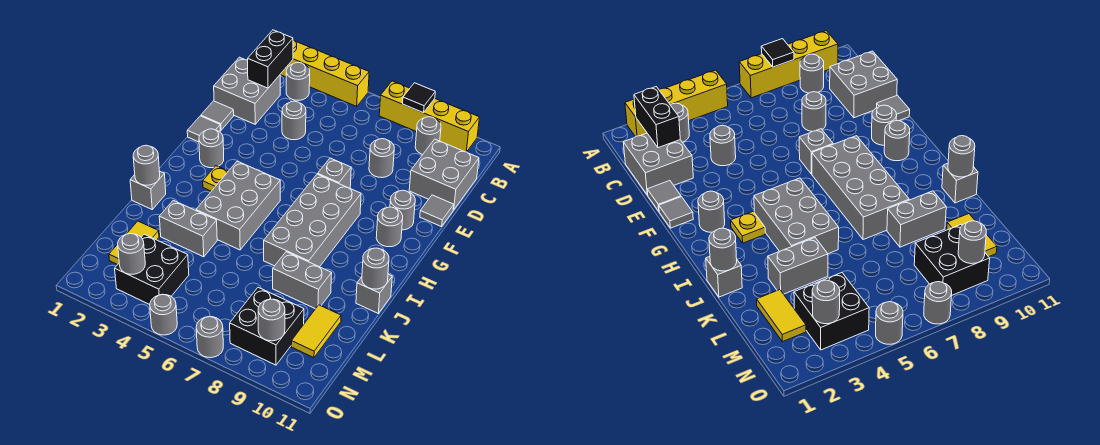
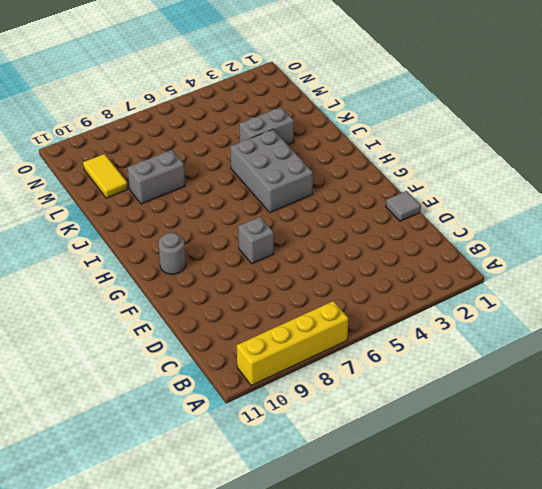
none -> yellow 1x4 brick [280,40,369,106]
none -> grey 1x1 round brick [286,62,310,100]
none -> grey 1x1 round brick [415,117,441,155]
none -> grey 2x2 brick [214,57,280,124]

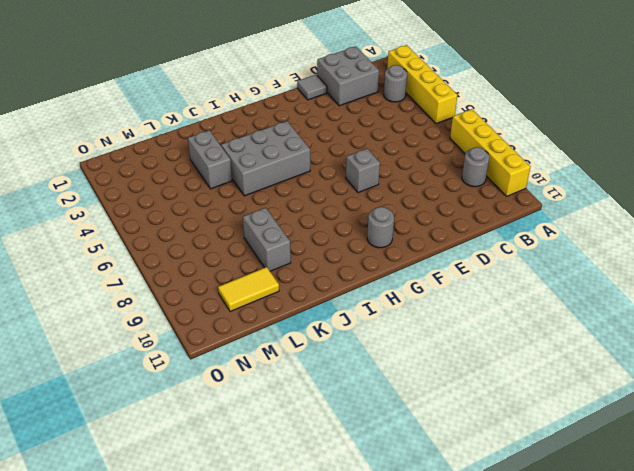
none -> grey 2x2 brick [409,139,479,210]
none -> grey 1x1 round brick [282,101,306,140]
none -> grey 1x1 round brick [369,139,394,178]
none -> grey 1x1 tile [420,195,454,227]

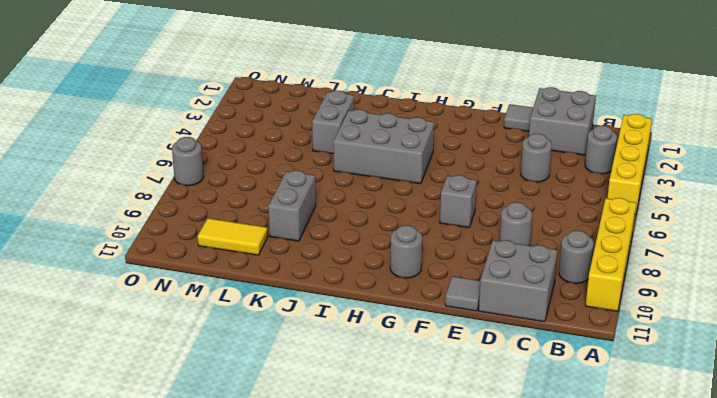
none -> grey 1x1 tile [187,116,220,142]
none -> grey 1x1 round brick [390,190,415,230]
none -> grey 1x1 round brick [199,129,224,168]
none -> grey 2x4 brick [264,174,361,267]

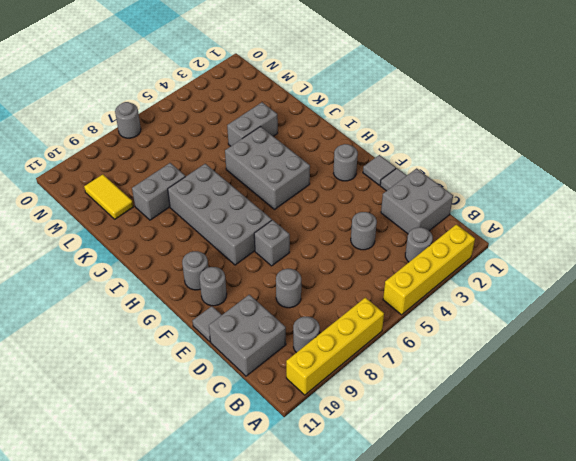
none -> yellow 1x1 plate [203,166,228,191]
none -> grey 1x1 brick [130,171,166,209]
none -> grey 1x1 brick [356,274,392,313]
none -> yellow 1x2 tile [109,221,159,265]

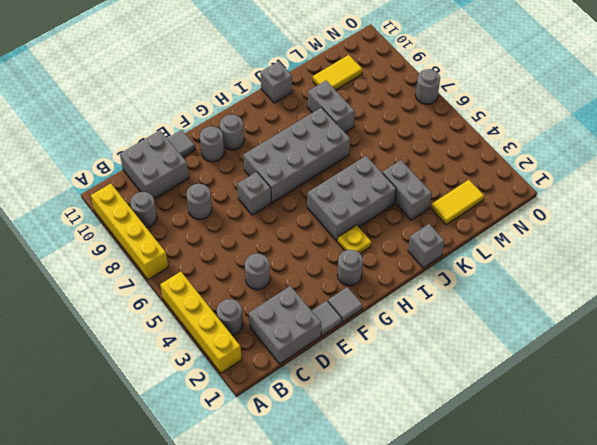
none -> black 2x2 brick [115,234,189,305]
none -> black 2x2 brick [230,287,304,365]
none -> grey 1x1 round brick [150,294,177,335]
none -> black 1x1 tile [403,83,435,113]

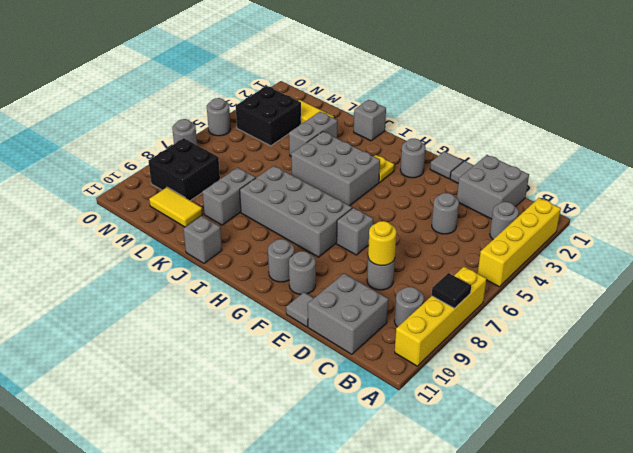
yellow 1x1 round brick [368,221,396,266] -> none
none -> black 1x2 brick [248,30,293,88]
none -> grey 1x1 round brick [133,145,160,185]
none -> grey 1x1 round brick [362,248,389,289]
none -> grey 1x1 round brick [118,234,145,274]

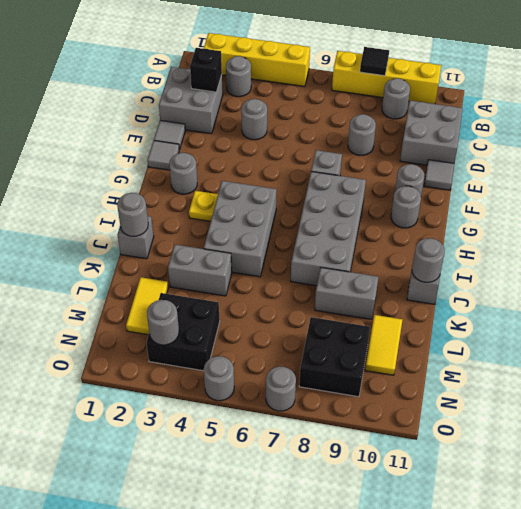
black 1x1 brick [190,48,222,92] -> black 1x2 brick [248,30,293,88]
none -> grey 1x1 round brick [258,299,285,341]

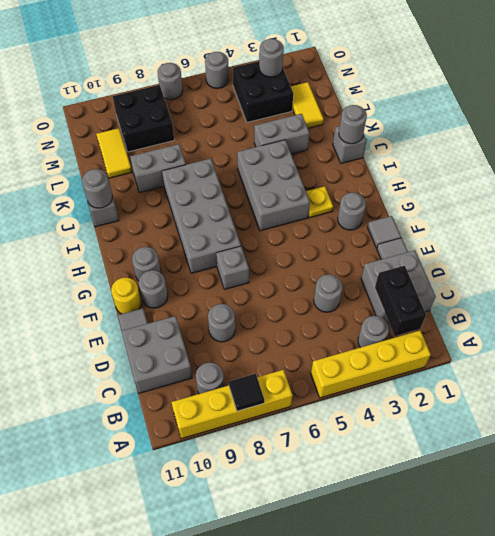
yellow 1x1 round brick [111,277,141,314] -> none
none -> grey 1x1 round brick [258,299,285,341]

